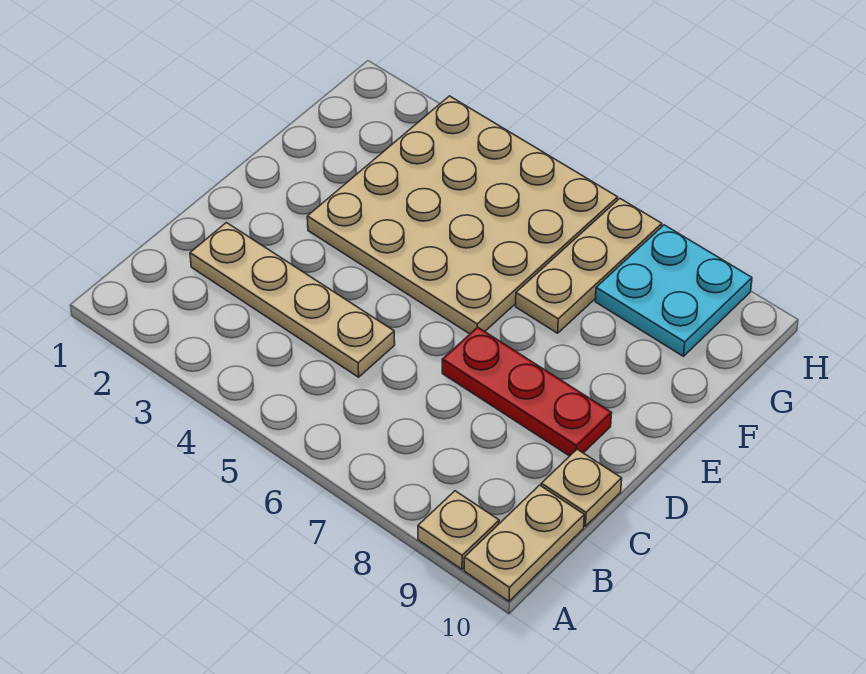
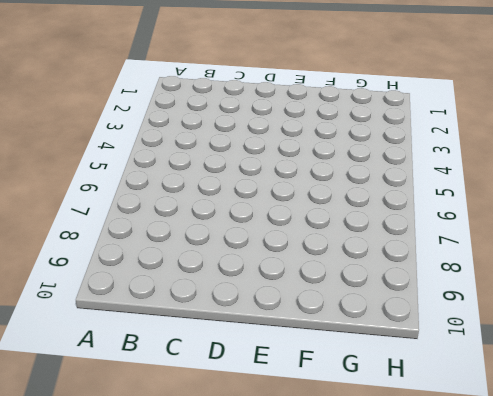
none -> tan 1x1 plate [418,491,499,569]
none -> tan 1x2 plate [464,485,584,601]

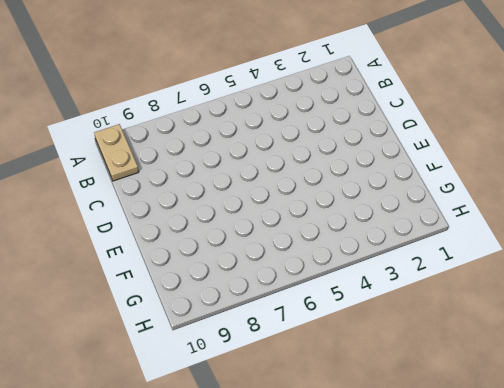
none -> tan 1x1 plate [418,491,499,569]
none -> tan 1x4 plate [190,223,395,377]

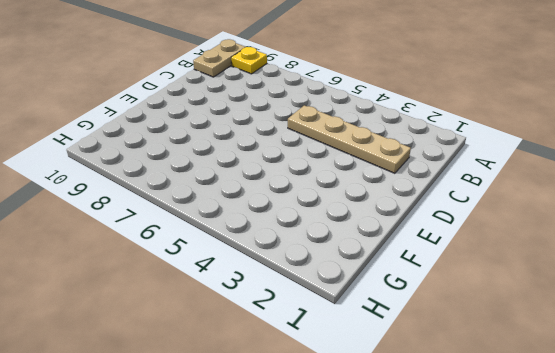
yellow 1x1 plate [231,47,267,74] -> tan 1x1 plate [418,491,499,569]
none -> tan 1x1 plate [541,449,622,526]
none -> red 1x3 plate [442,327,612,456]

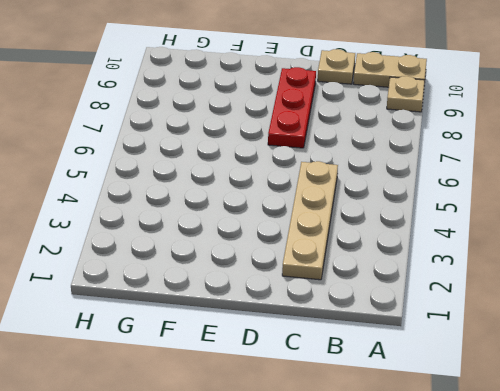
none -> tan 4x4 plate [307,96,618,334]
none -> tan 1x3 plate [516,199,662,333]

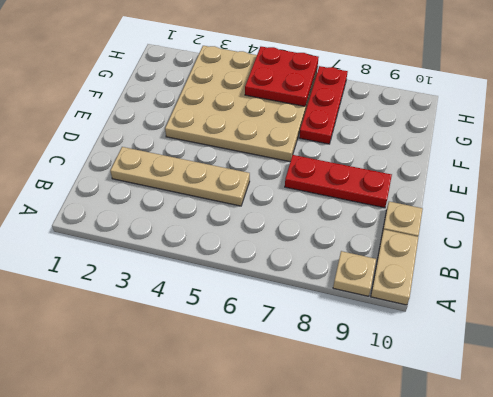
red 1x3 plate [299,66,348,144] -> tan 1x3 plate [516,199,662,333]
red 2x2 plate [245,47,319,106] -> none
none -> cyan 2x2 plate [595,225,752,356]

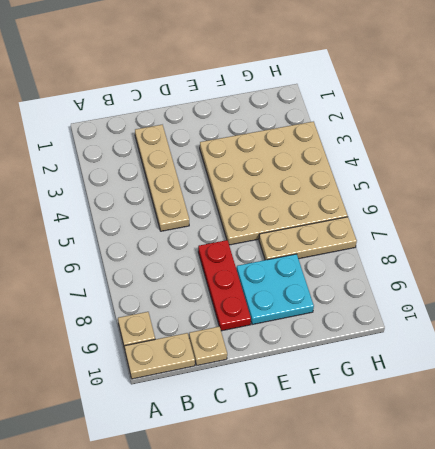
cyan 2x2 plate [237,254,314,325] -> cyan 2x2 plate moved to [595,225,752,356]

